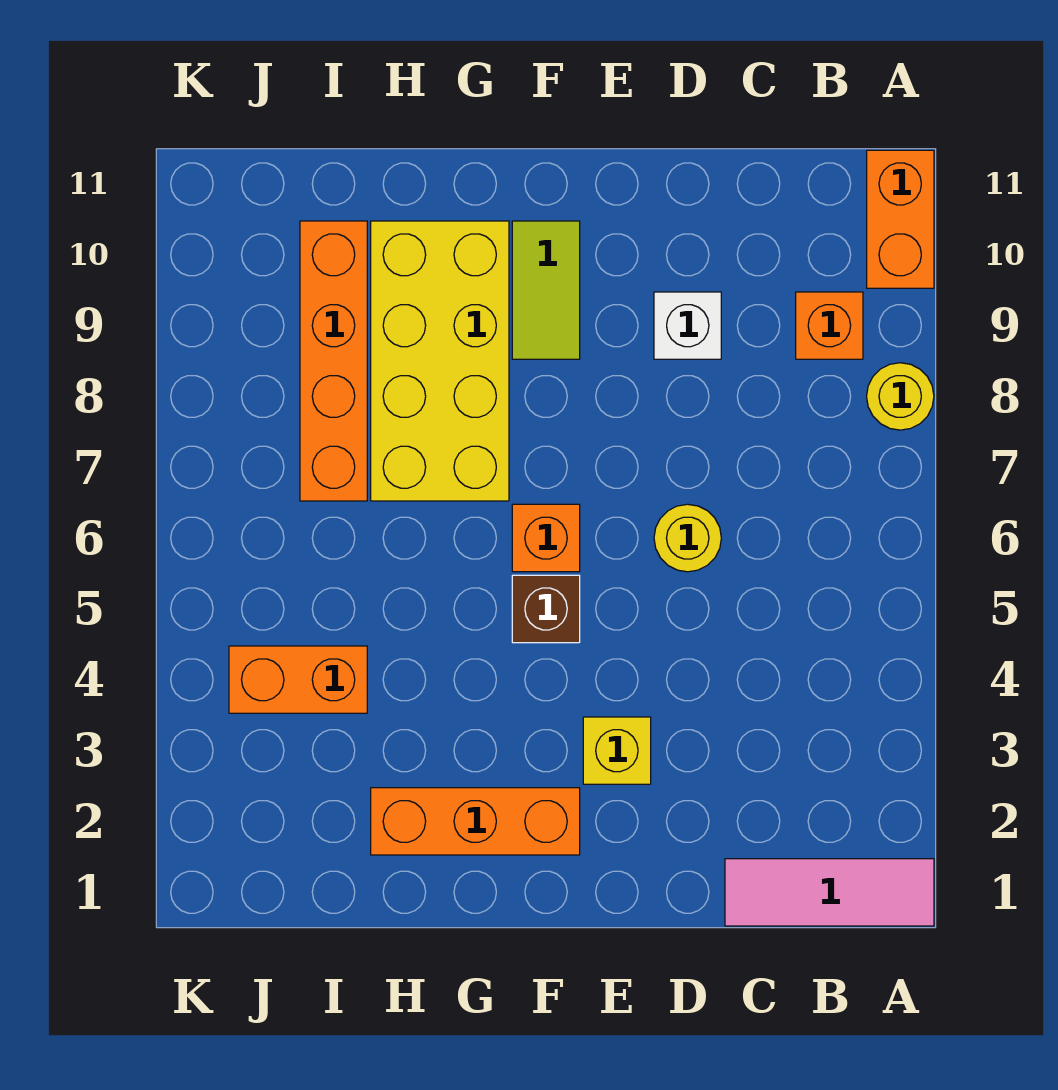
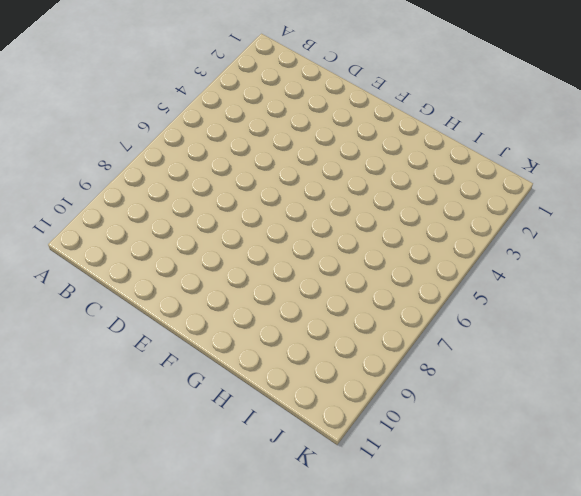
none -> pink 1x3 tile [725,859,934,926]
none -> yellow 1x1 round brick [867,363,934,430]
none -> orange 1x2 brick [867,150,934,288]

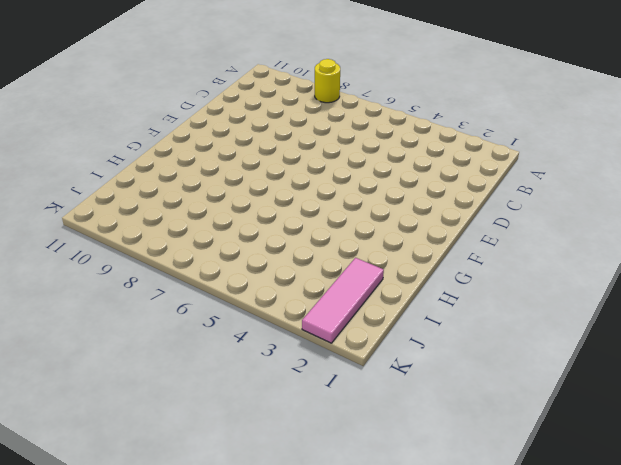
pink 1x3 tile [302,258,384,343] -> pink 1x3 tile moved to [725,859,934,926]
none -> orange 1x2 brick [867,150,934,288]
none -> orange 1x1 brick [796,292,863,359]
none -> yellow 1x1 round brick [654,504,721,572]

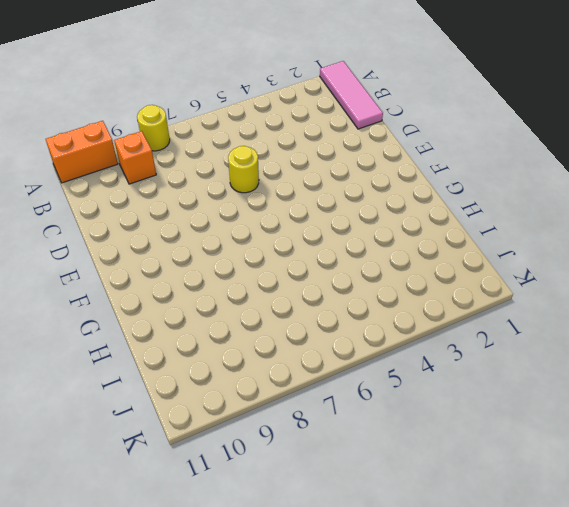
none -> white 1x1 brick [654,292,721,359]
none -> yellow 1x1 brick [583,717,651,784]
none -> orange 1x3 brick [371,788,580,855]

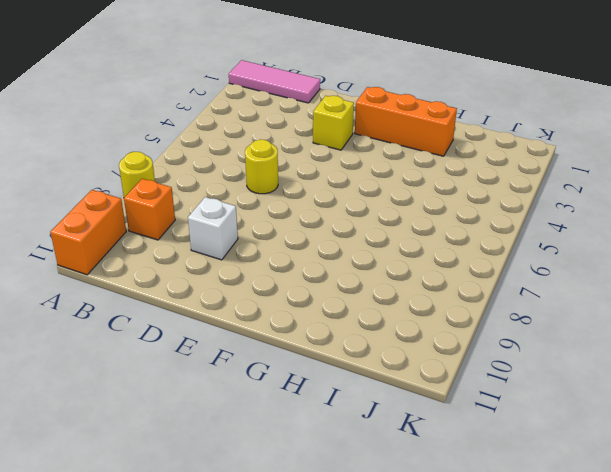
none -> brown 1x1 brick [512,575,580,643]
none -> orange 1x1 brick [512,504,580,572]
none -> lime 1x2 tile [512,221,580,359]

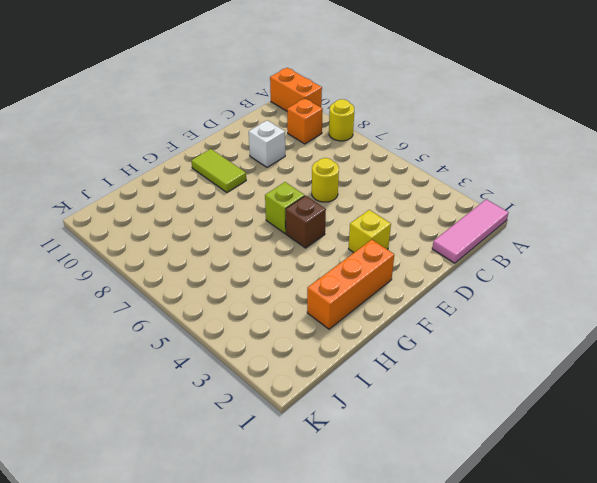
lime 1x1 brick [265,182,305,233] -> orange 1x1 brick [512,504,580,572]
none -> yellow 2x4 brick [371,221,509,501]
none -> orange 1x2 brick [229,646,367,713]
none -> orange 1x4 brick [300,221,367,501]

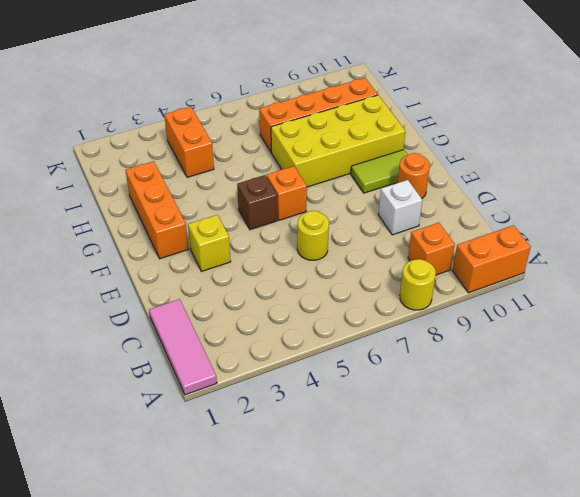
orange 1x1 round brick [398,153,430,198] -> none

